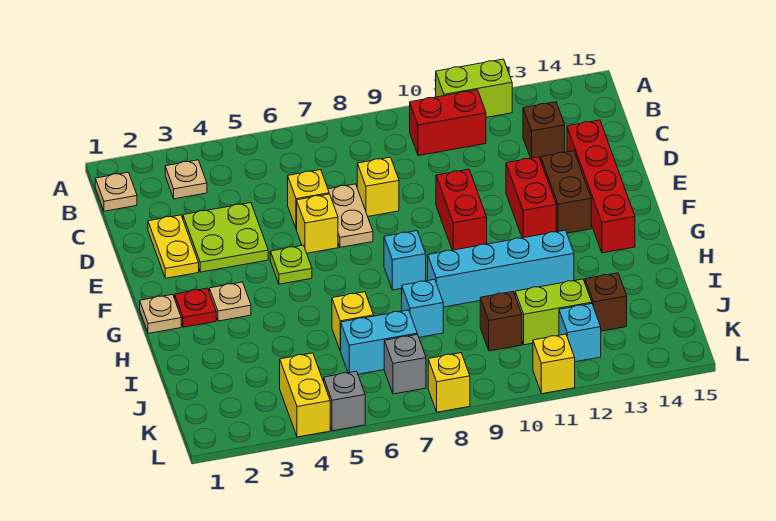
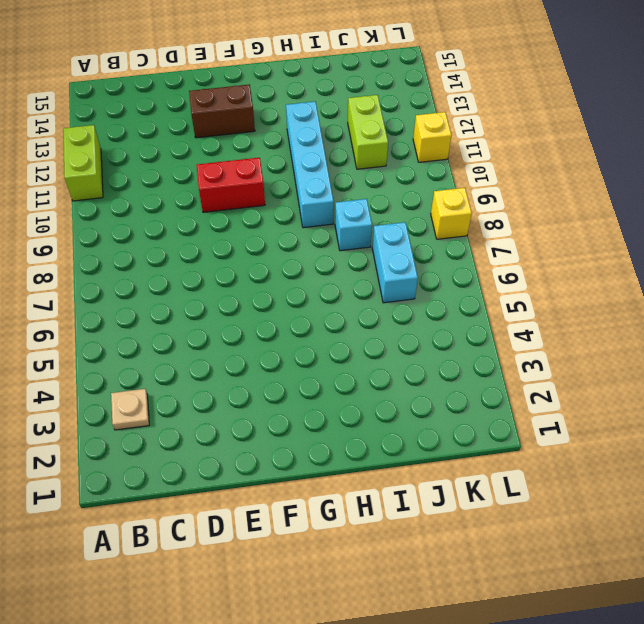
none -> tan 1x1 plate [95,172,137,211]
none -> red 1x2 brick [410,90,486,156]
none -> brown 1x1 brick [523,102,565,160]
none -> yellow 1x2 plate [148,215,199,278]

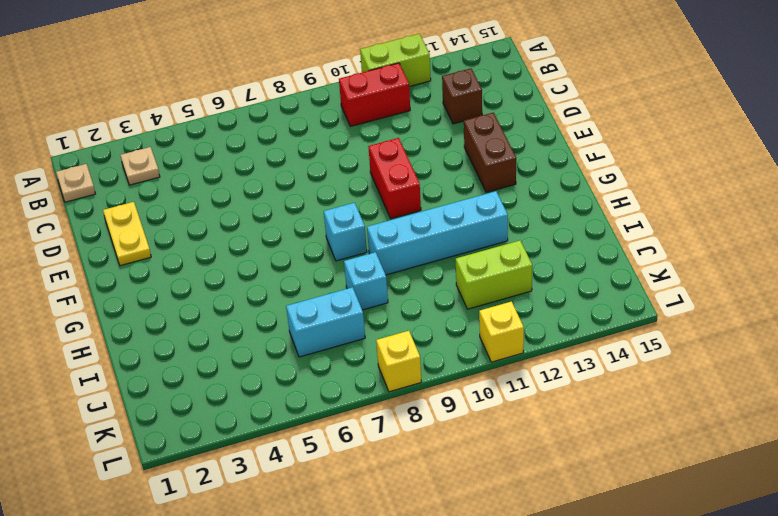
none -> lime 2x2 plate [183,203,268,272]
none -> yellow 1x1 brick [288,170,329,229]
none -> tan 1x2 plate [328,184,373,247]
none -> yellow 1x1 brick [357,157,399,216]

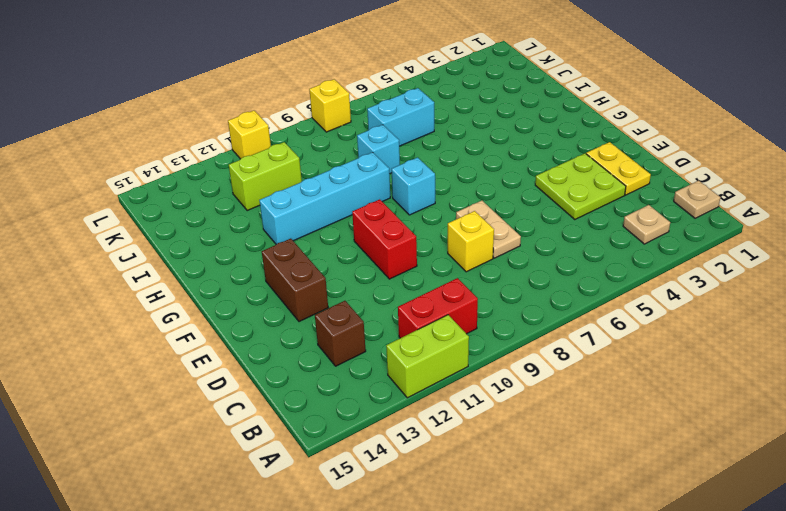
none -> yellow 1x1 brick [288,170,329,229]
none -> red 1x4 brick [567,120,635,253]
none -> yellow 1x1 brick [297,194,338,253]
none -> red 1x2 brick [506,157,556,238]

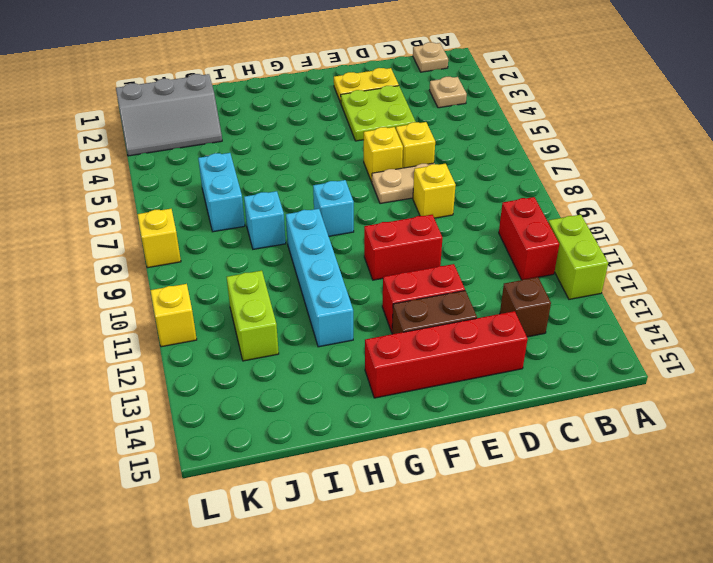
grey 2x3 slope [116,74,222,156] -> none
none -> lime 1x1 plate [270,245,312,284]
none -> tan 1x1 plate [140,294,181,333]
none -> red 1x1 plate [175,288,216,327]
none -> tan 1x1 plate [209,282,251,321]

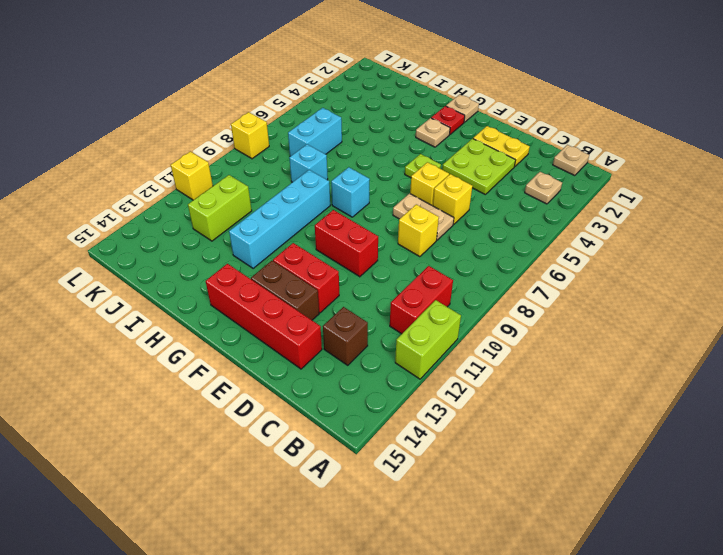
none -> yellow 1x1 brick [332,292,374,351]
none -> brown 1x1 brick [480,292,522,351]
none -> brown 1x1 brick [585,273,627,331]
none -> yellow 1x2 brick [280,353,330,437]

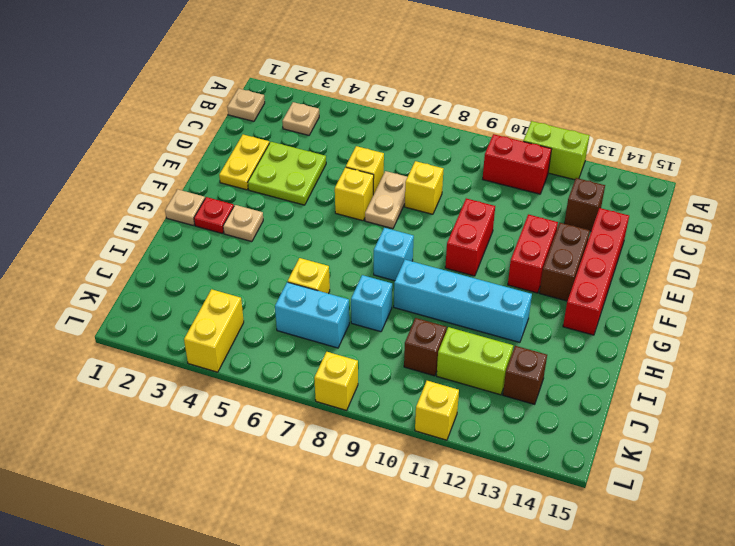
none -> lime 1x1 plate [270,245,312,284]
none -> grey 1x1 brick [384,334,426,394]
none -> cyan 1x1 brick [559,304,601,362]
none -> grey 1x1 brick [324,371,365,431]

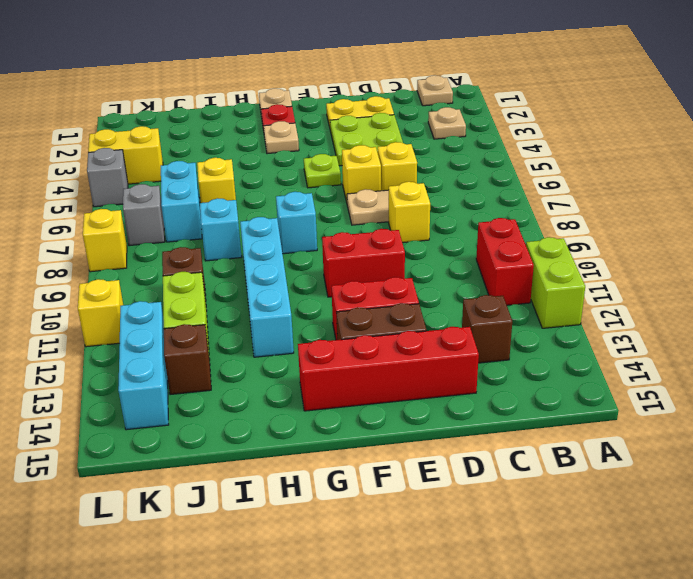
cyan 1x3 brick [118,301,169,430] -> cyan 1x1 brick [559,304,601,362]

